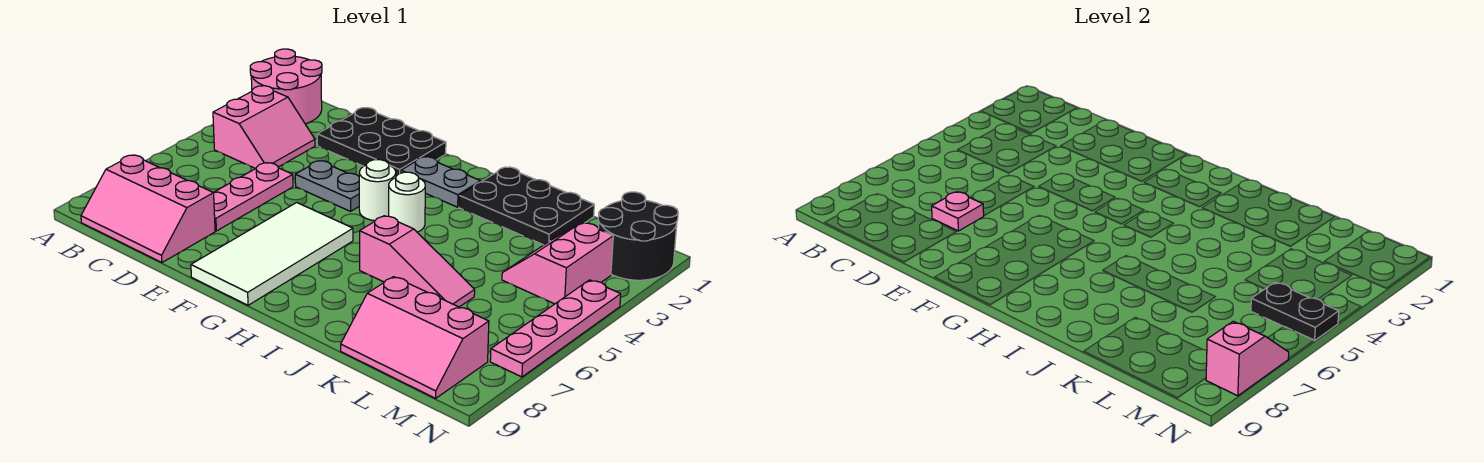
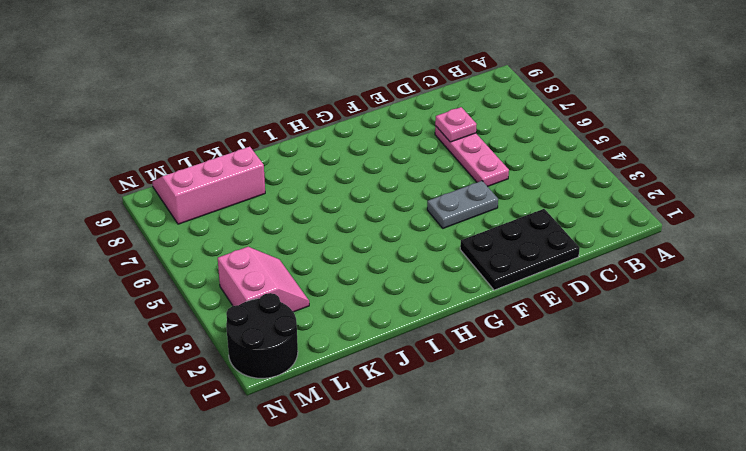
none -> pink 2x2 round brick [250,49,322,124]
none -> pink 2x2 slope [213,86,315,169]
none -> pink 2x3 slope [81,155,215,263]

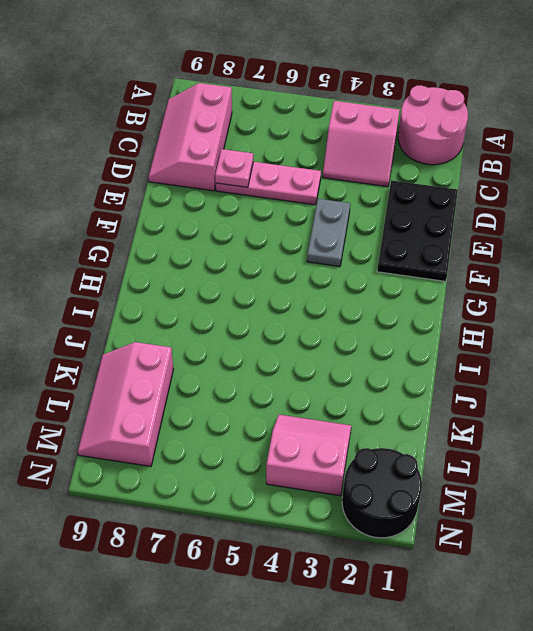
none -> white 2x4 tile [191,203,353,305]
none -> grey 1x2 plate [401,157,481,207]
none -> white 1x1 round brick [359,160,396,221]

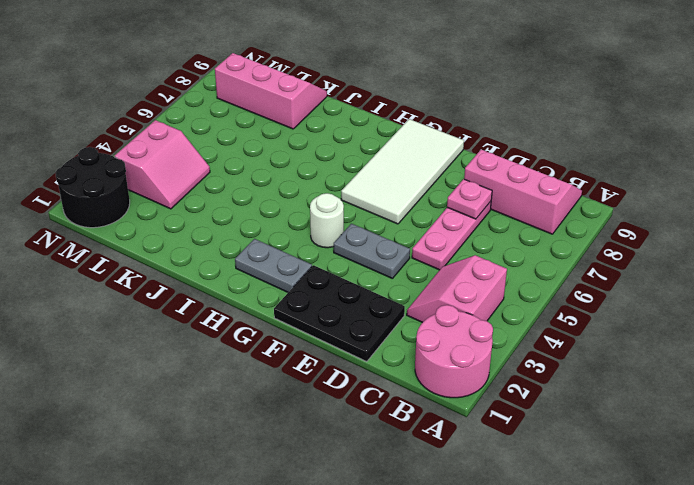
none -> white 1x1 round brick [389,172,425,232]
none -> black 2x3 plate [459,167,594,245]
none -> pink 1x3 slope [360,216,475,307]

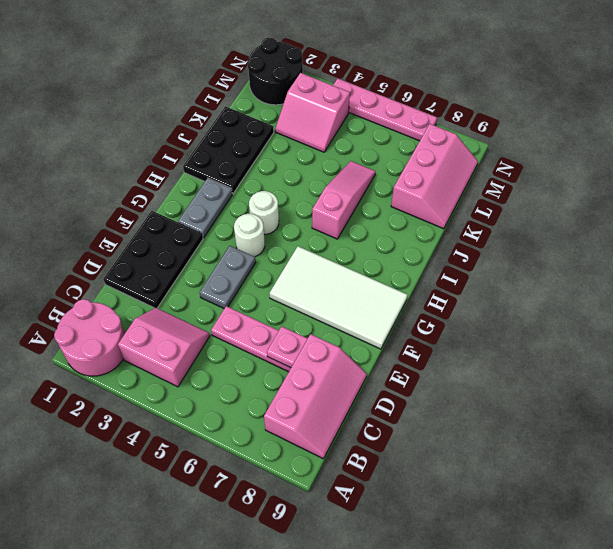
none -> black 1x2 plate [1251,282,1339,341]
none -> pink 1x2 slope [1206,321,1289,396]

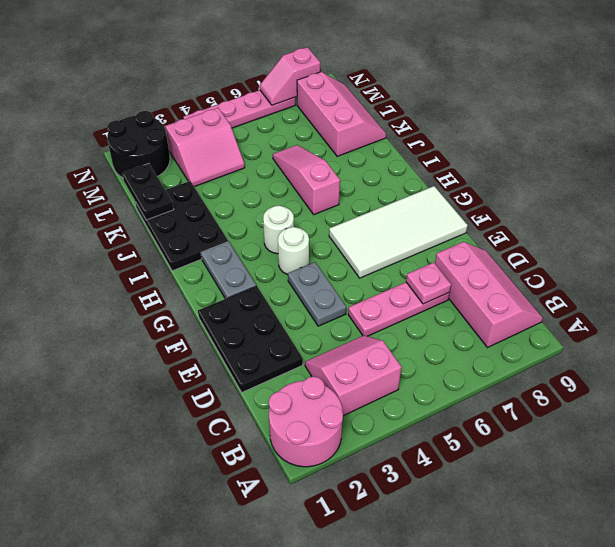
black 1x2 plate [122,164,174,220] -> black 1x2 plate moved to [1251,282,1339,341]

